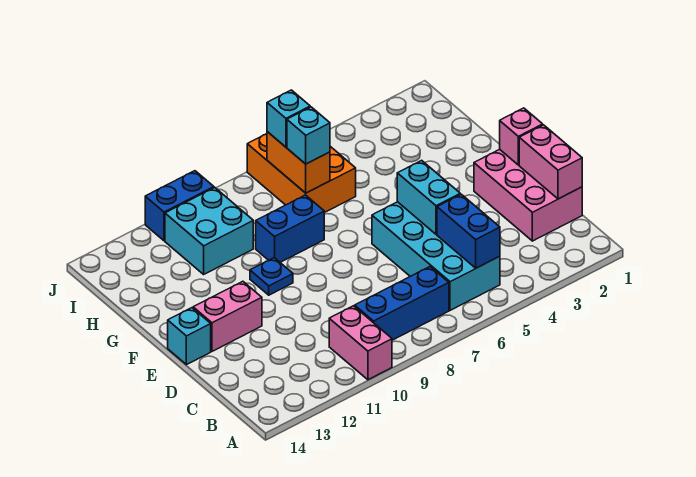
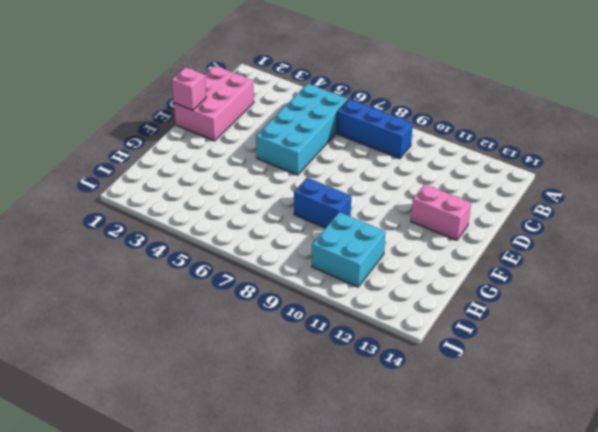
none -> pink 1x2 brick [329,306,392,380]
none -> cyan 1x1 brick [168,308,211,365]
none -> blue 1x1 plate [250,258,293,295]

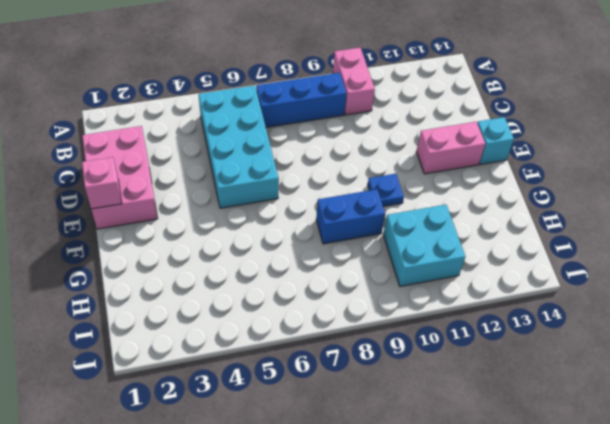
none -> orange 2x3 brick [247,134,356,213]
none -> blue 1x2 brick [145,171,214,241]
none -> blue 1x2 brick [437,194,500,268]

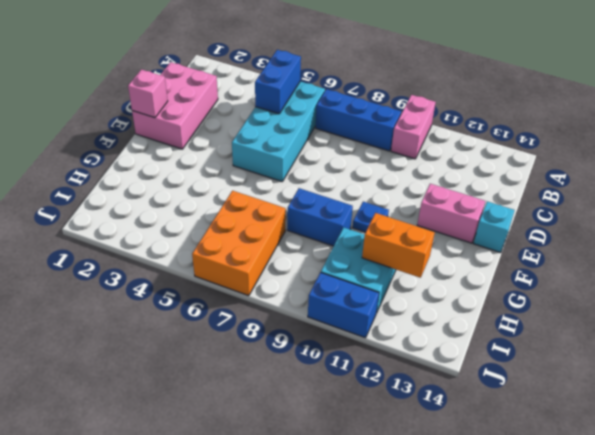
orange 1x2 brick [362,213,435,278] -> orange 1x2 brick turned to [267,132,330,193]
none -> pink 1x2 brick [519,125,582,199]
none -> cyan 1x2 brick [397,160,460,234]
none -> cyan 1x1 brick [287,107,330,164]

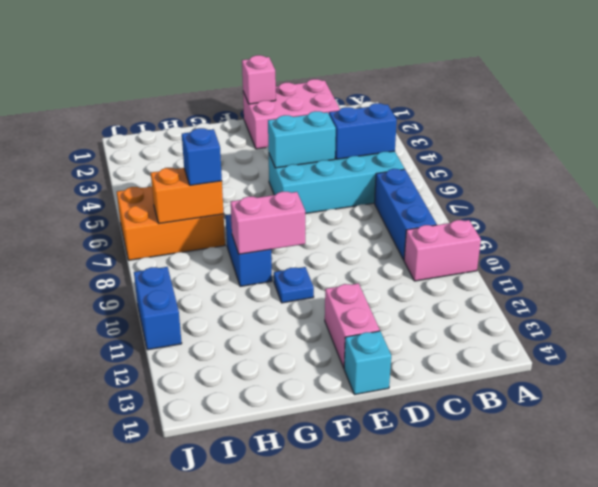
pink 1x2 brick [231,192,305,254] -> pink 1x2 brick moved to [519,125,582,199]
blue 1x1 brick [182,128,222,185] -> cyan 1x1 brick [287,107,330,164]
none -> cyan 2x2 brick [165,188,253,274]
none -> cyan 1x1 brick [267,90,310,147]

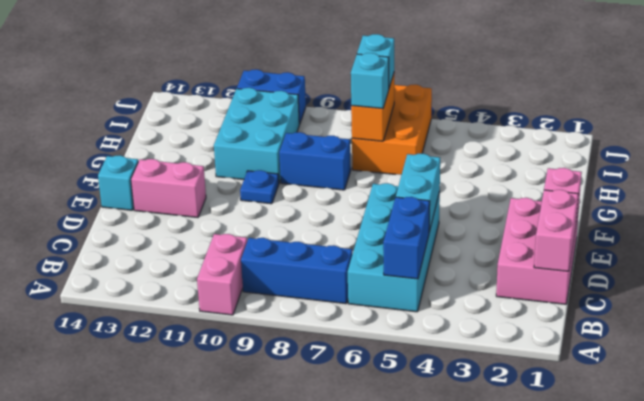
cyan 2x3 brick [214,88,299,182] -> cyan 2x2 brick [165,188,253,274]

